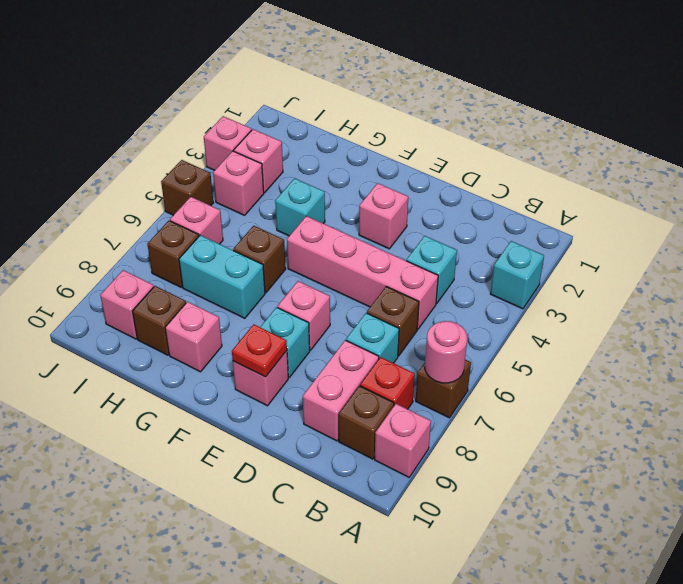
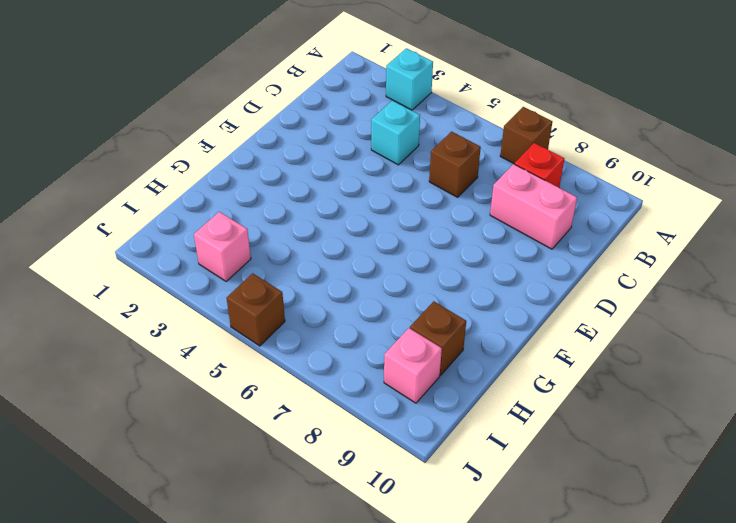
none -> pink 1x1 brick [375,404,431,477]
none -> brown 1x1 brick [339,386,394,459]
none -> pink 1x4 brick [287,216,438,329]

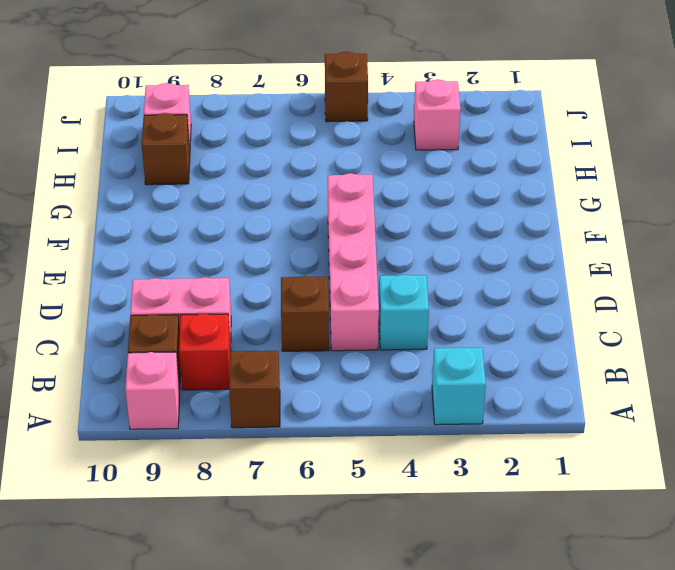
none -> cyan 1x1 brick [346,313,399,363]
none -> pink 1x1 brick [359,183,408,249]
none -> pink 1x1 brick [277,281,330,350]

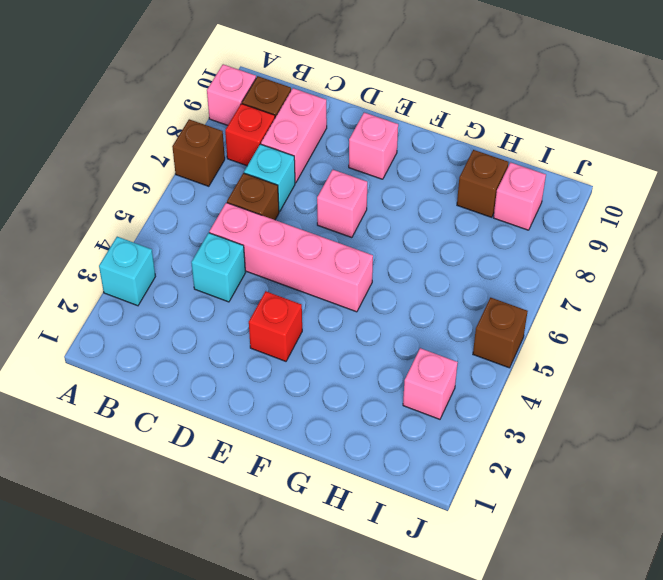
red 1x1 brick [249,291,302,361] -> pink 1x1 brick [359,183,408,249]
none -> cyan 1x1 brick [260,307,310,377]
none -> cyan 1x1 brick [275,178,325,236]
none -> brown 1x1 brick [233,226,286,293]

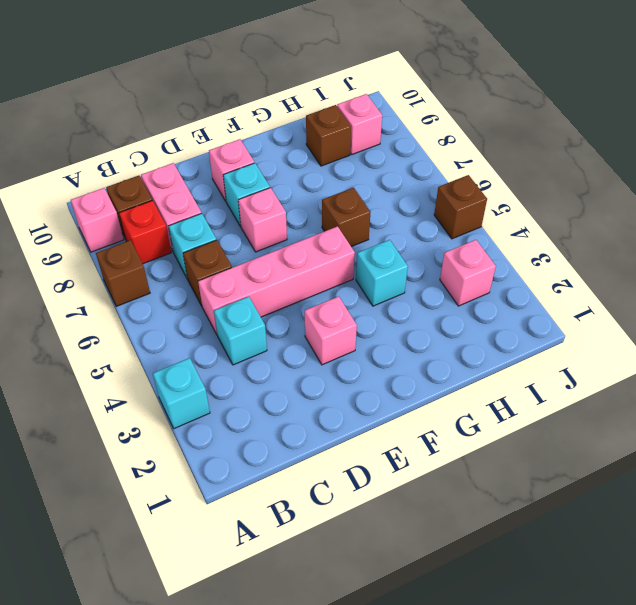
none -> cyan 1x2 brick [179,235,265,318]
none -> pink 1x1 brick [165,302,222,372]
none -> pink 1x1 brick [213,151,264,215]

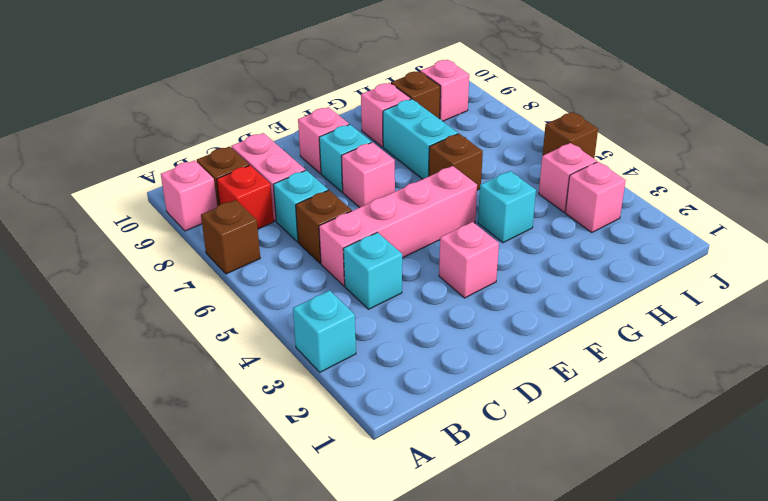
cyan 1x2 brick [383,99,458,179] -> cyan 1x2 brick turned to [179,235,265,318]
none -> pink 1x1 brick [170,197,223,244]
none -> brown 1x1 brick [147,221,199,287]
none -> pink 1x1 brick [204,116,252,170]

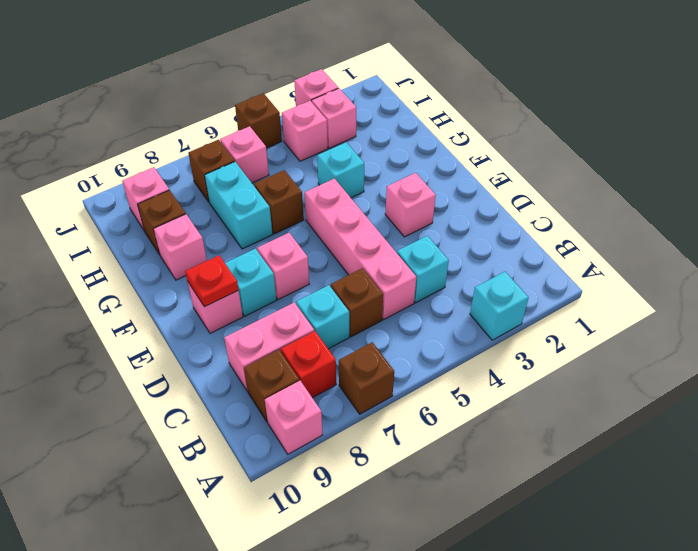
none -> pink 1x1 round brick [425,321,467,383]

